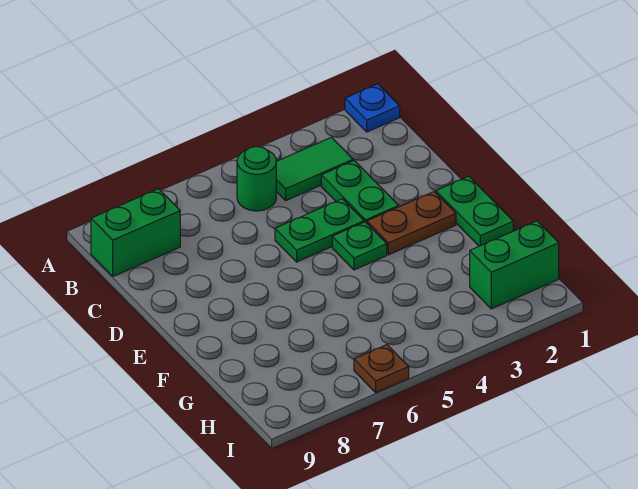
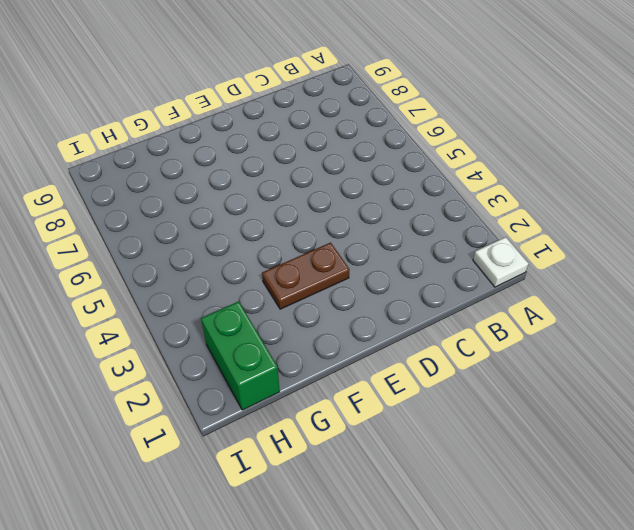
white 1x1 plate [473,237,529,287] -> blue 1x1 plate [345,84,400,132]
brown 1x2 plate [262,242,350,309] -> brown 1x2 plate turned to [367,192,456,255]
none -> green 1x2 tile [276,137,353,200]
none -> green 1x1 round brick [237,146,276,211]

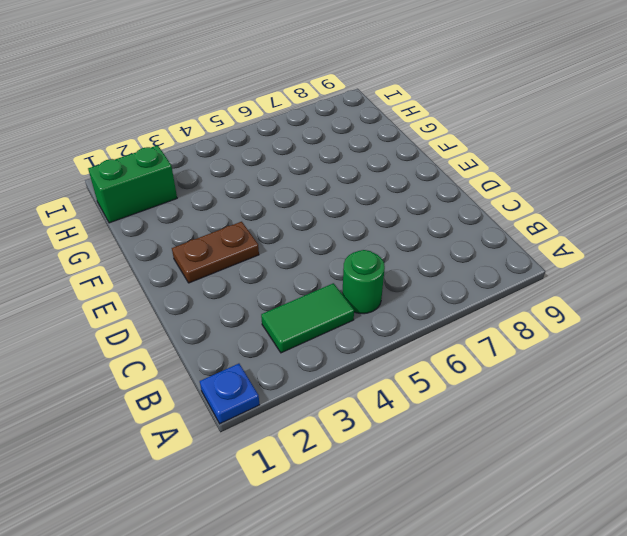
none -> green 1x2 brick [91,189,180,276]
none -> green 1x2 plate [321,161,399,223]

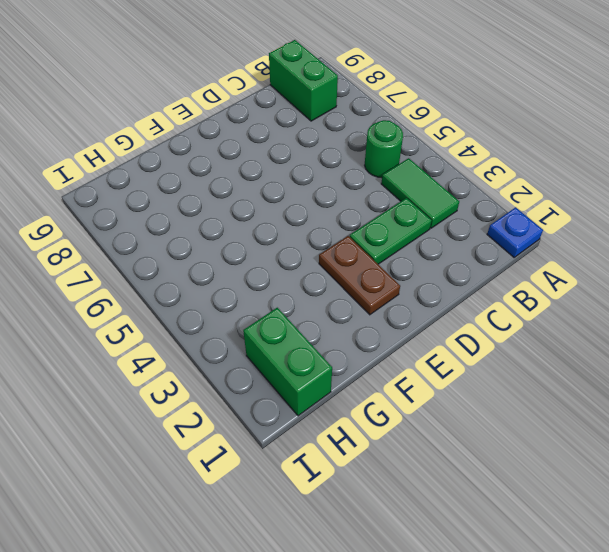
none -> green 1x2 plate [275,199,364,262]
none -> green 1x2 plate [436,176,513,246]

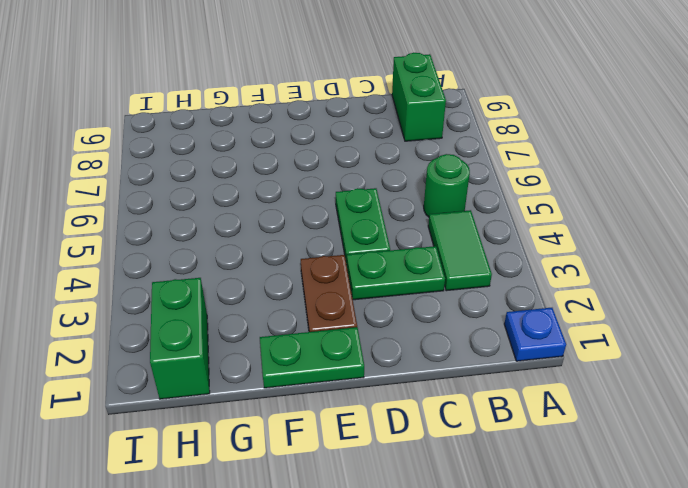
none -> green 1x1 plate [332,222,387,270]
none -> brown 1x1 plate [354,345,409,393]

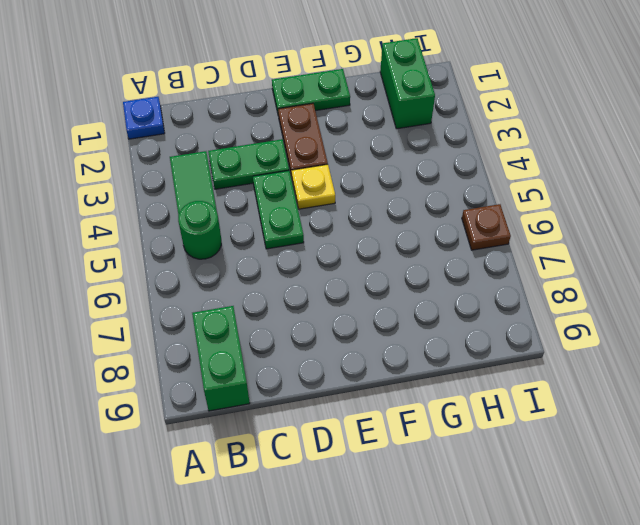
yellow 1x1 plate [291,164,335,209] -> green 1x1 plate [332,222,387,270]

